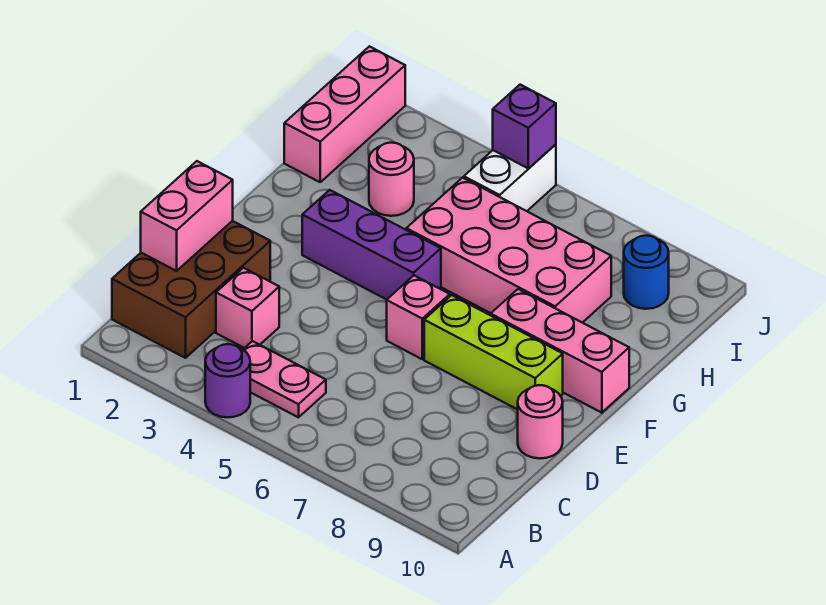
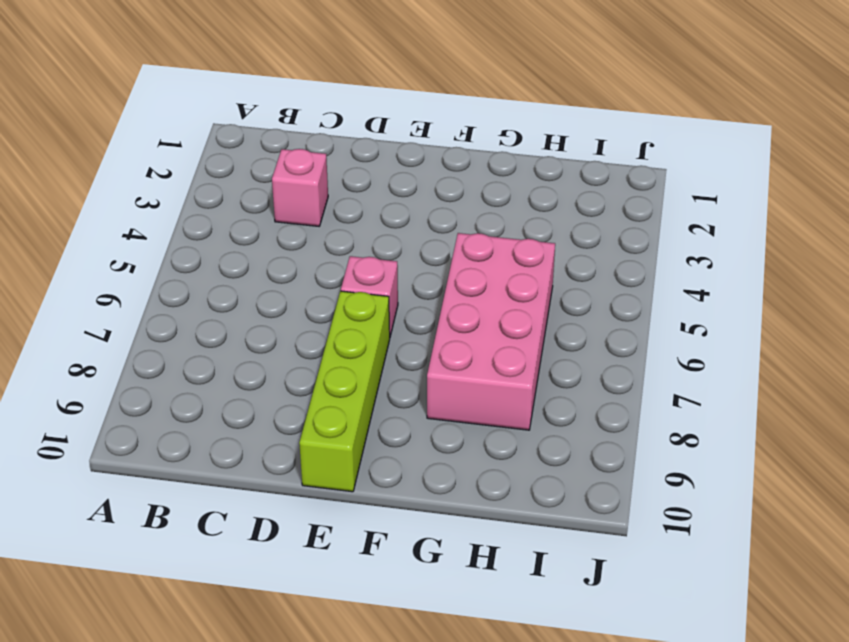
lime 1x4 brick [299,291,390,492] -> lime 1x3 brick [424,295,563,410]
none -> purple 1x1 round brick [205,344,250,418]
none -> brown 2x3 brick [112,221,270,358]
none -> pink 1x2 plate [243,341,326,417]

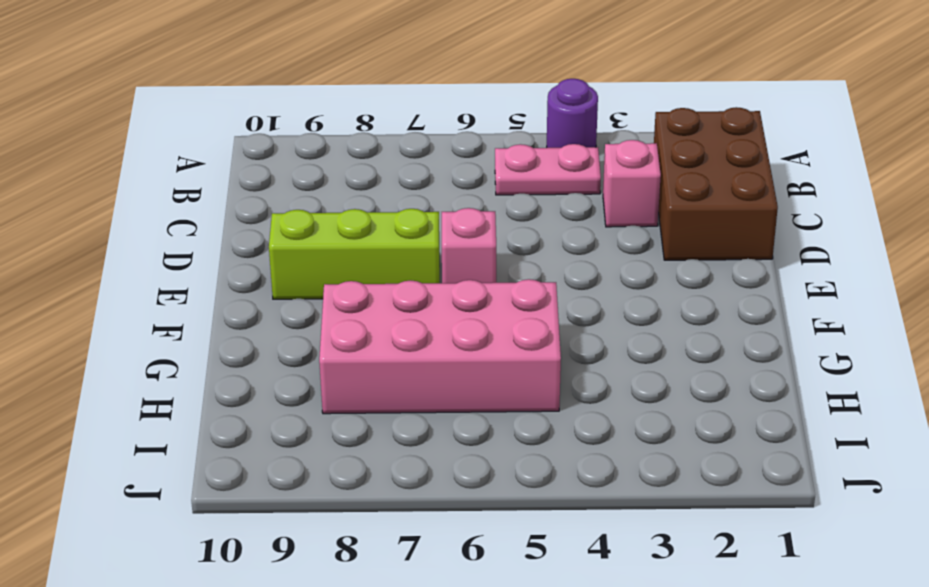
none -> pink 1x1 round brick [518,385,563,459]
none -> purple 1x3 brick [302,190,441,300]
none -> pink 1x3 brick [491,289,629,413]

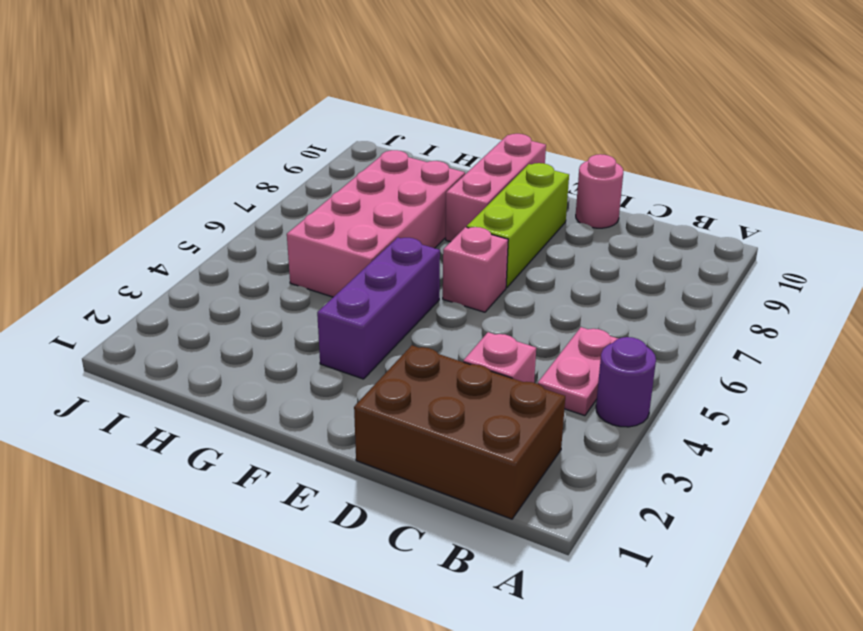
none -> pink 1x3 brick [284,46,405,182]
none -> pink 1x1 round brick [369,143,414,216]
none -> white 1x2 brick [464,144,556,211]

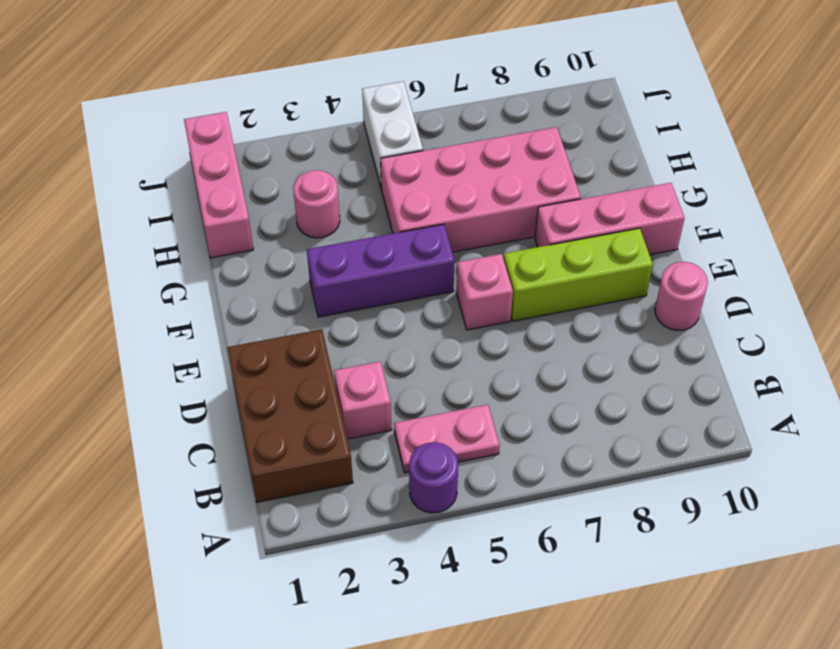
none -> blue 1x1 round brick [624,236,669,309]
none -> pink 1x2 brick [141,161,233,271]
none -> purple 1x1 brick [493,85,556,169]

